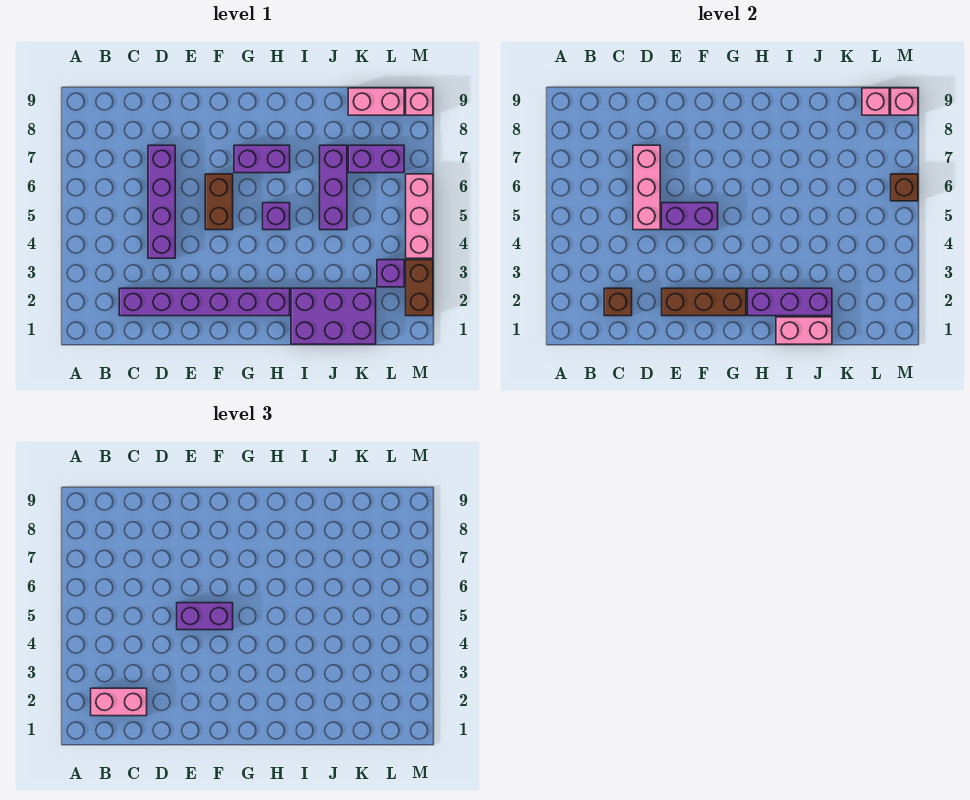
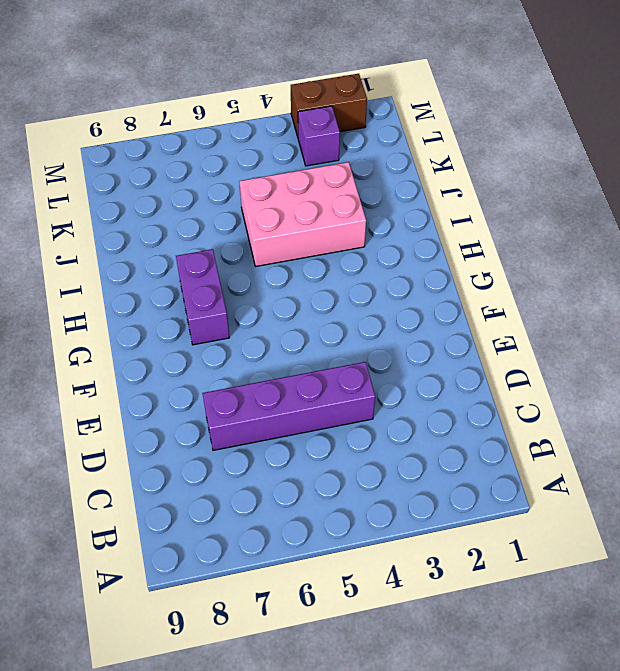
pink 2x3 brick [239,162,366,267] -> purple 1x3 brick [320,145,347,230]
none -> purple 1x6 brick [119,288,290,316]
none -> brown 1x2 brick [205,174,233,230]
none -> purple 1x1 brick [263,203,290,230]

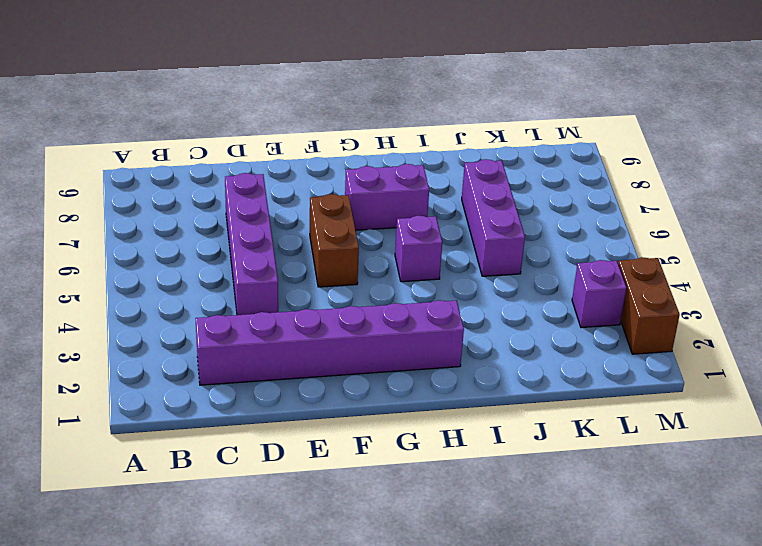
none -> purple 2x3 brick [291,288,376,344]
none -> purple 1x2 brick [348,145,404,173]
none -> pink 1x2 brick [348,88,404,115]

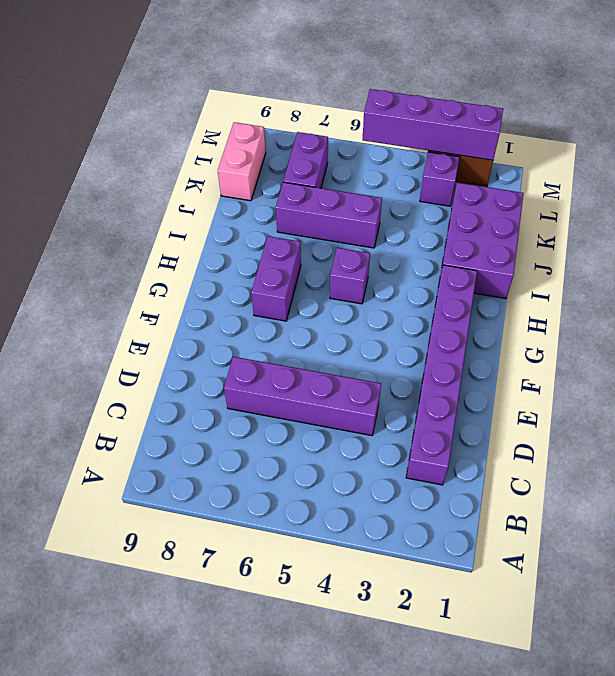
purple 1x4 brick [362,89,503,160] -> none
none -> brown 1x2 brick [205,174,233,230]
none -> pink 1x3 brick [406,174,433,258]
none -> pink 1x1 brick [406,88,433,115]

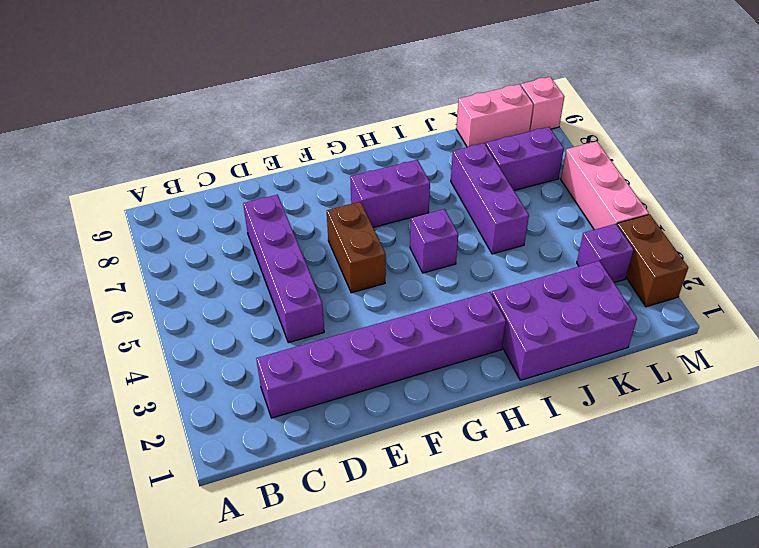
none -> brown 1x1 brick [604,288,632,316]
none -> pink 1x3 brick [633,145,660,230]
none -> brown 1x3 brick [662,288,746,316]

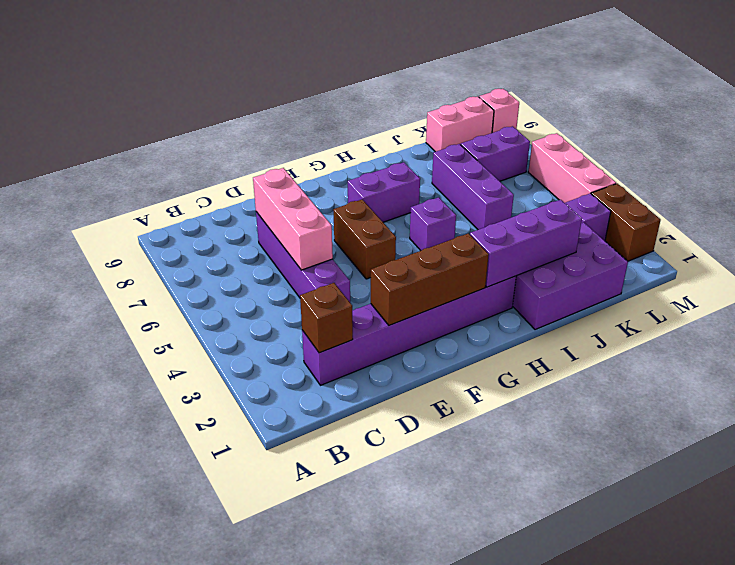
none -> purple 1x2 brick [662,203,718,230]
none -> pink 1x2 brick [776,317,832,344]
none -> pink 1x1 brick [862,88,889,115]

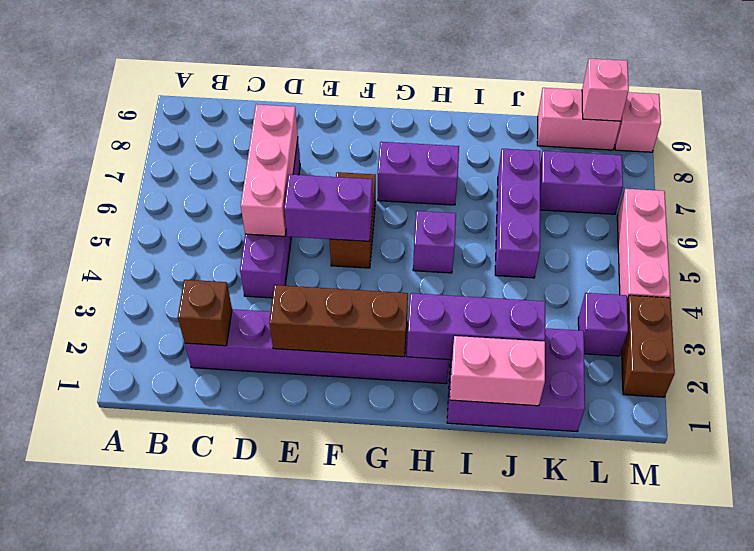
none -> brown 1x1 brick [891,174,918,201]
none -> pink 1x1 brick [891,88,918,115]
none -> pink 1x2 brick [91,688,147,716]

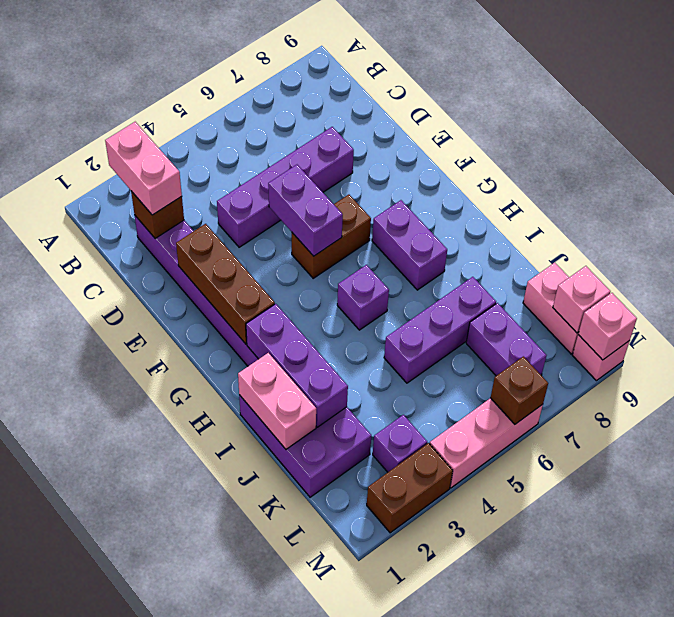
none -> pink 1x3 brick [633,145,660,230]
none -> purple 1x2 brick [177,603,233,630]

